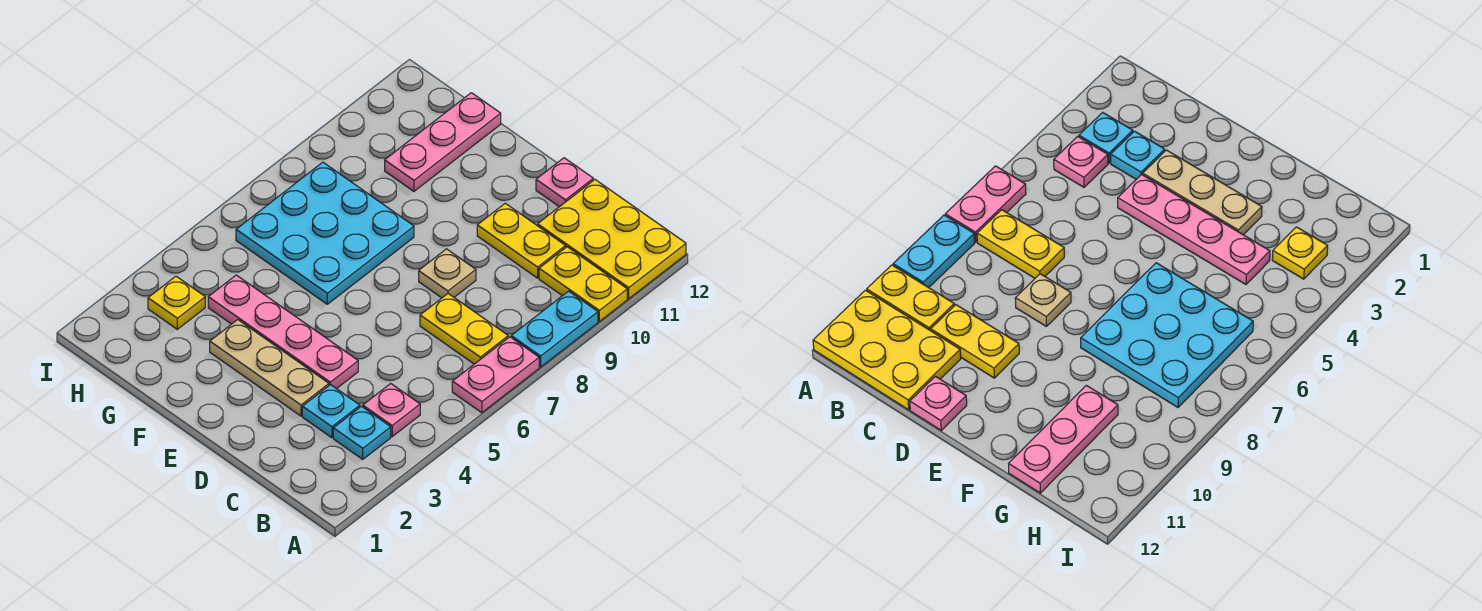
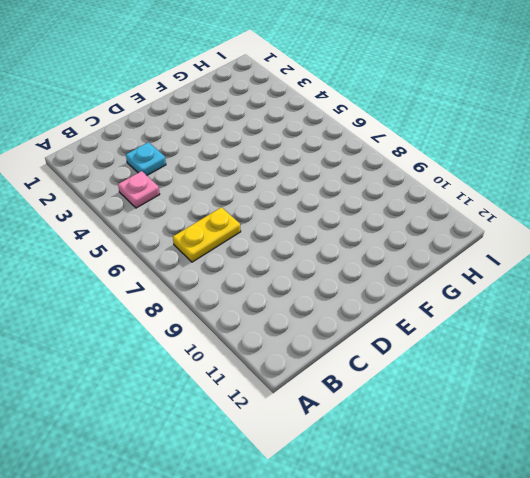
none -> pink 1x2 plate [452,337,539,413]
none -> cyan 1x2 plate [511,291,598,367]
none -> yellow 1x2 plate [539,247,627,321]

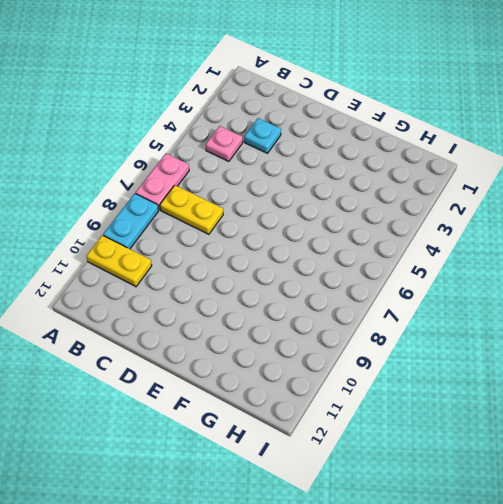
none -> yellow 2x3 plate [538,180,686,299]
none -> cyan 1x1 plate [333,406,391,459]
none -> yellow 1x2 plate [477,203,566,278]

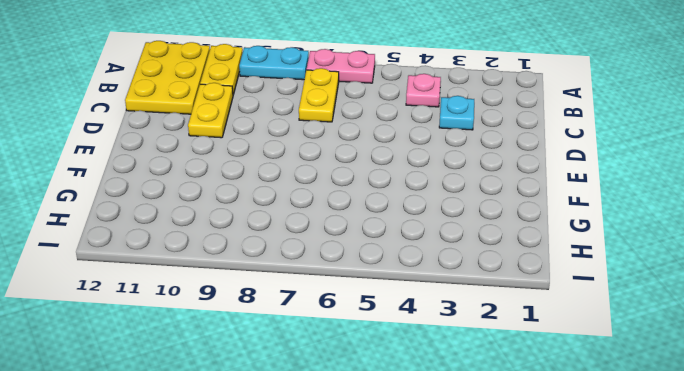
none -> cyan 1x1 plate [333,406,391,459]
none -> tan 1x3 plate [210,320,329,416]
none -> pink 1x4 plate [208,275,358,389]

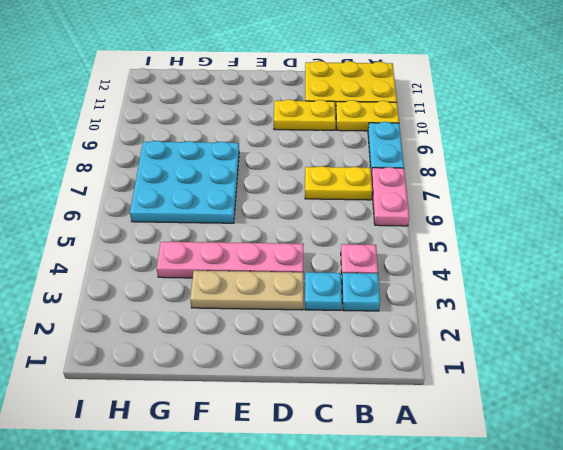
none -> tan 1x1 plate [419,249,476,298]
none -> pink 1x1 plate [536,158,593,207]
none -> pink 1x3 plate [385,93,501,191]

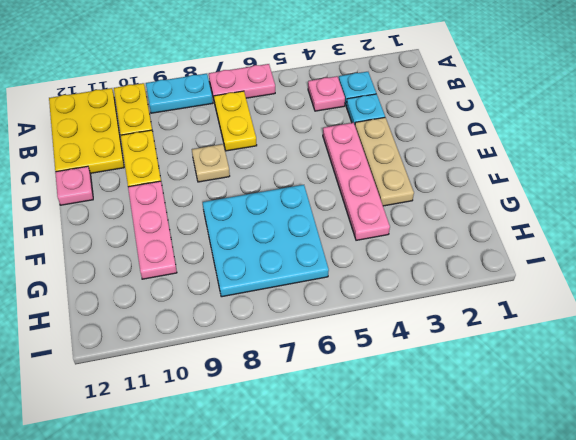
pink 1x3 plate [128,181,177,279] -> pink 1x3 plate turned to [385,93,501,191]
none -> yellow 1x1 plate [148,276,205,329]

